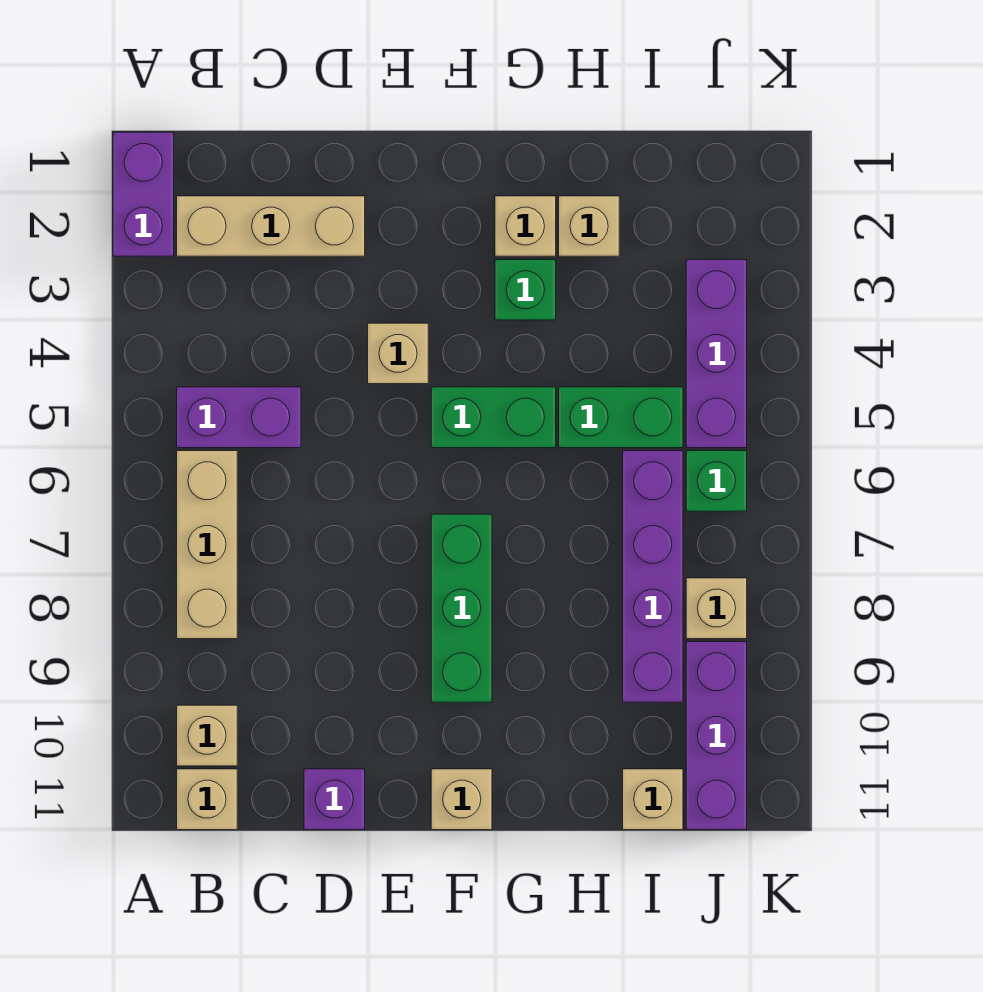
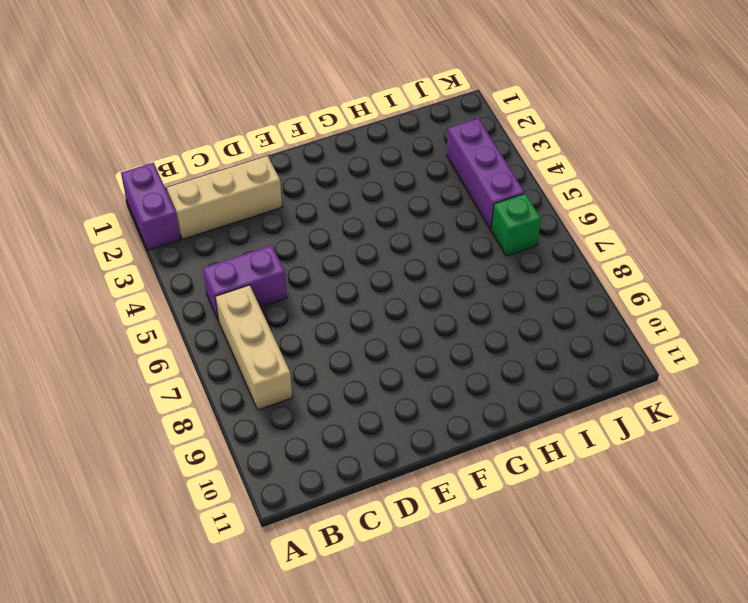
none -> tan 1x1 brick [177,705,237,766]
none -> tan 1x1 brick [177,769,237,830]
none -> purple 1x1 brick [304,769,365,830]

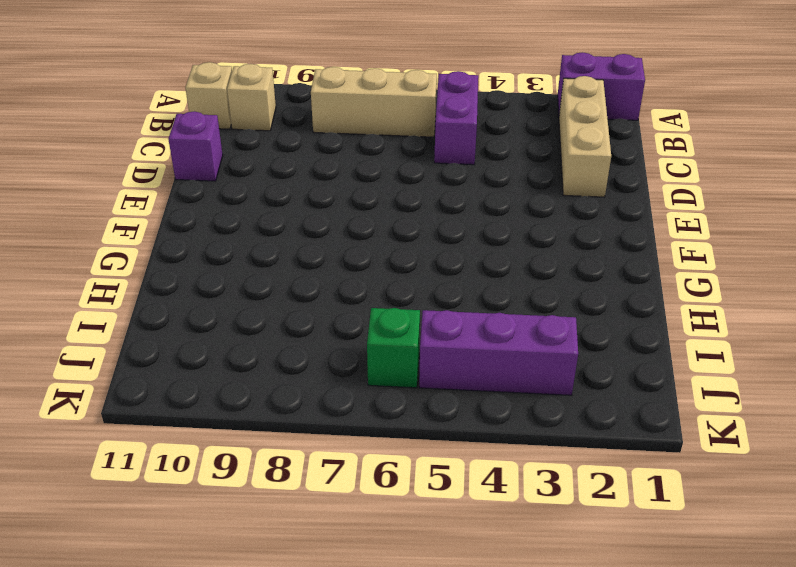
none -> tan 1x1 brick [368,323,428,384]
none -> green 1x2 brick [431,387,556,448]
none -> green 1x3 brick [431,514,492,702]

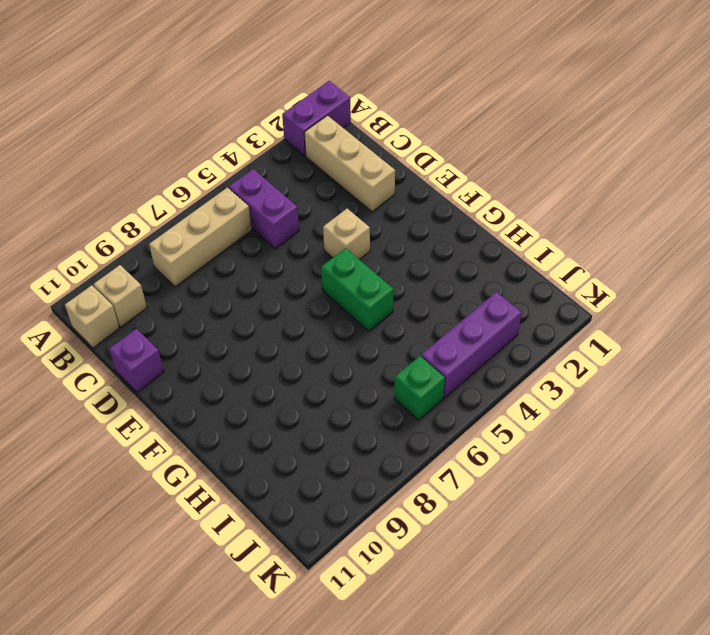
none -> green 1x3 brick [431,514,492,702]
none -> tan 1x1 brick [431,769,492,830]
none -> tan 1x1 brick [495,196,556,256]

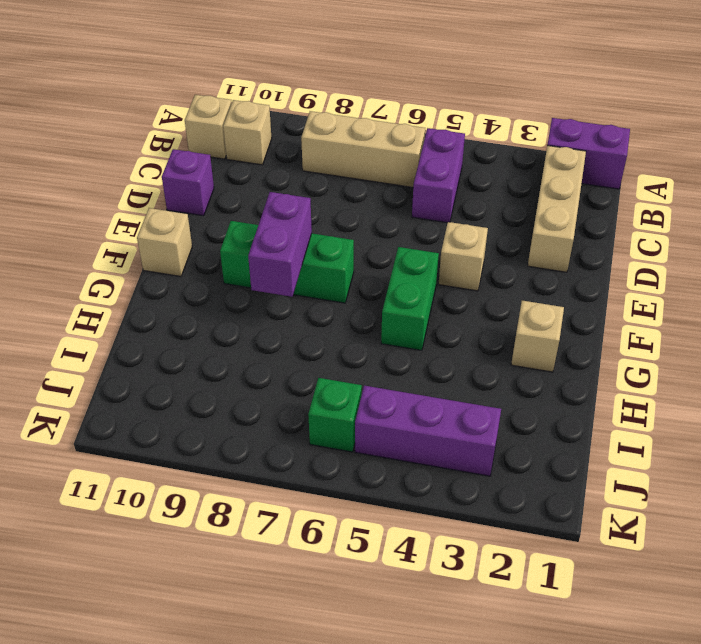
purple 1x2 brick [248,192,312,297] -> none
none -> green 1x1 brick [495,260,556,320]
none -> tan 1x1 brick [559,196,619,256]
none -> green 1x2 brick [559,387,683,448]

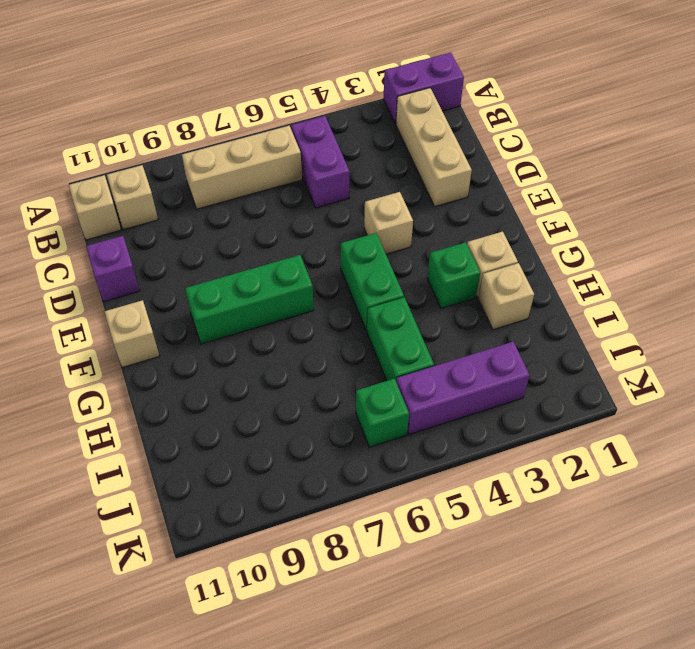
none -> purple 1x4 brick [623,451,683,702]
none -> tan 1x1 brick [623,769,683,830]
none -> tan 1x1 brick [686,578,747,639]

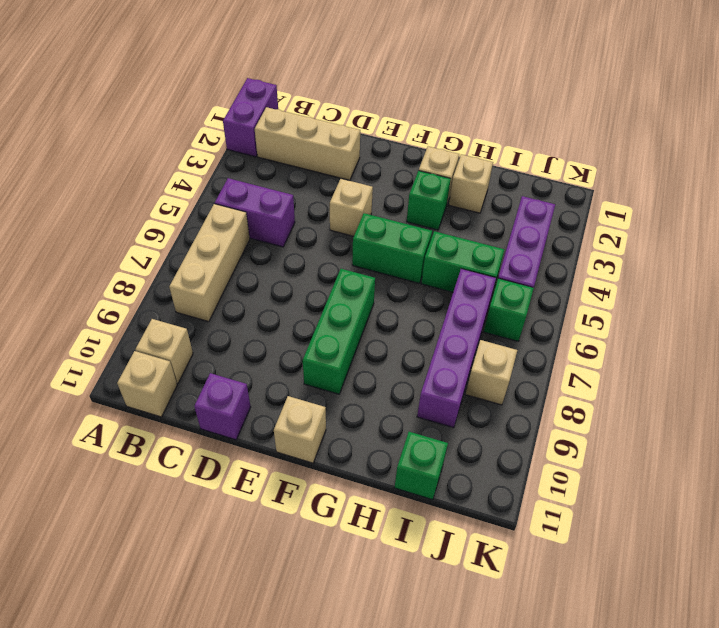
green 1x1 brick [395,432,448,500] -> tan 1x1 brick [623,769,683,830]
none -> purple 1x3 brick [686,642,747,830]

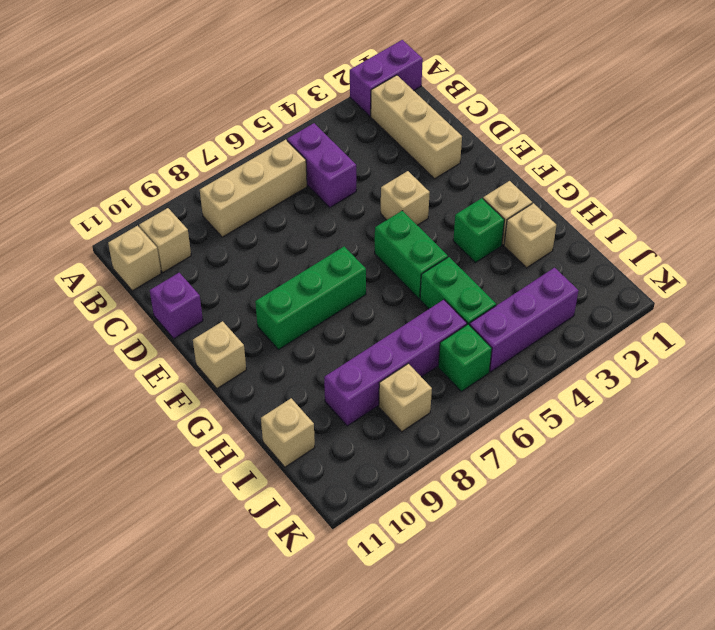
none -> purple 1x3 brick [686,642,747,830]

